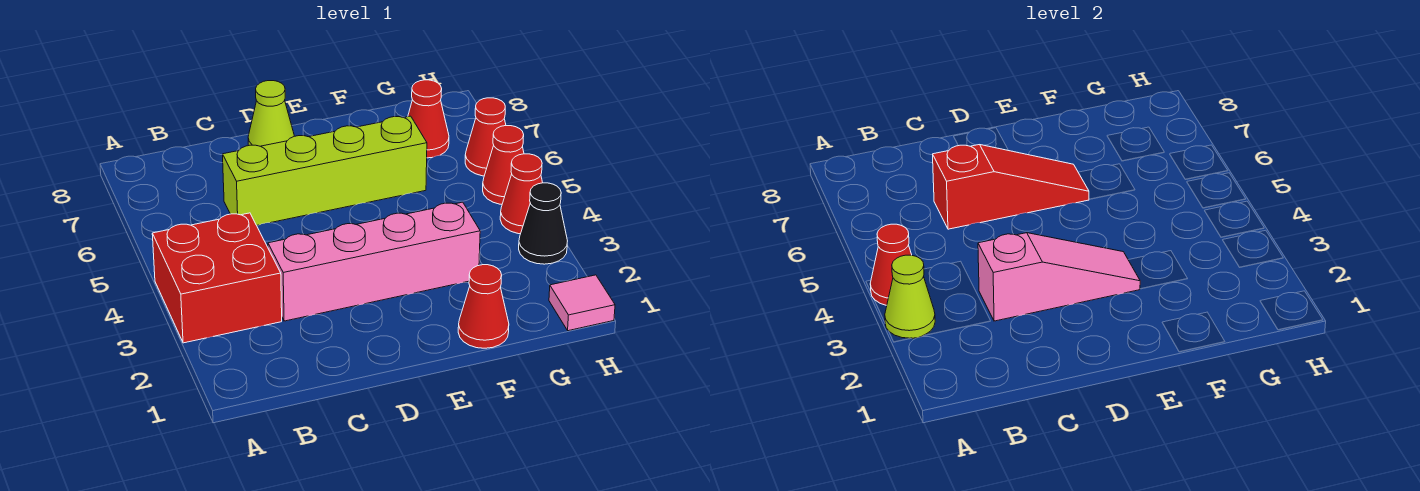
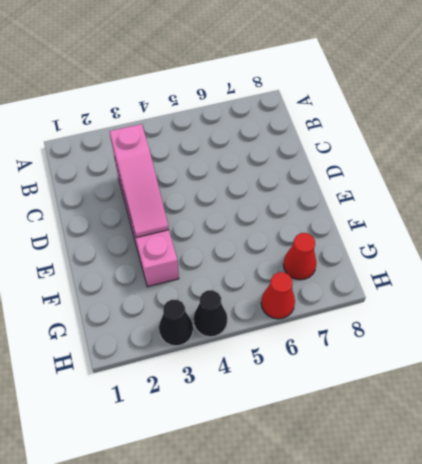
black 1x1 cone [194,290,227,337] -> red 1x1 cone [500,154,543,234]
none -> red 2x2 brick [152,213,282,343]
none -> lime 1x4 brick [223,116,427,225]
none -> lime 1x1 cone [248,81,294,146]

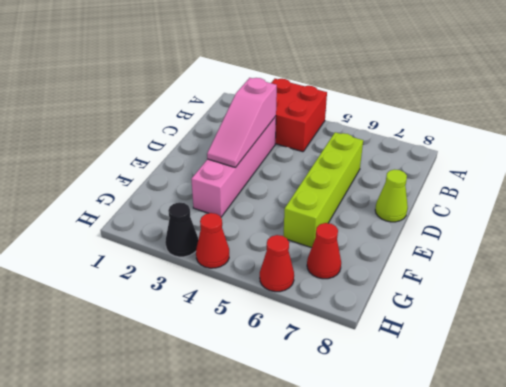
none -> red 1x1 cone [458,265,509,348]
none -> pink 1x1 tile [549,275,615,331]
none -> red 1x1 cone [483,126,524,204]

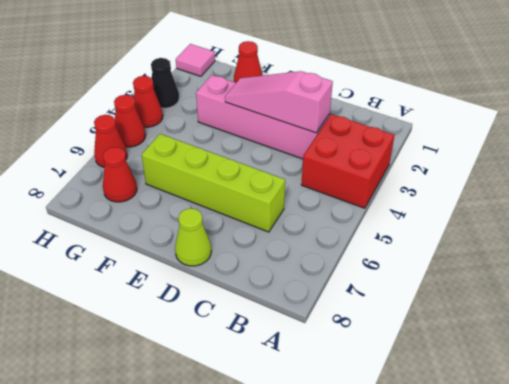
none -> lime 1x1 cone [885,255,935,338]
none -> red 1x1 cone [870,224,912,305]
none -> red 1x3 slope [933,145,1089,229]

